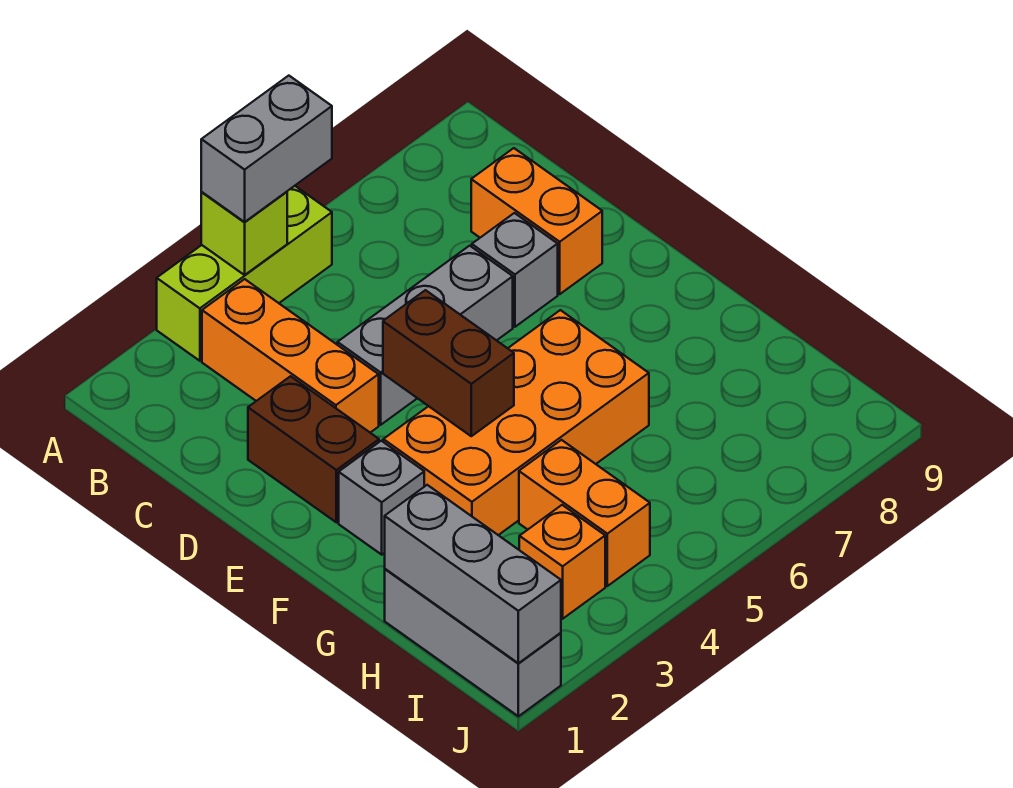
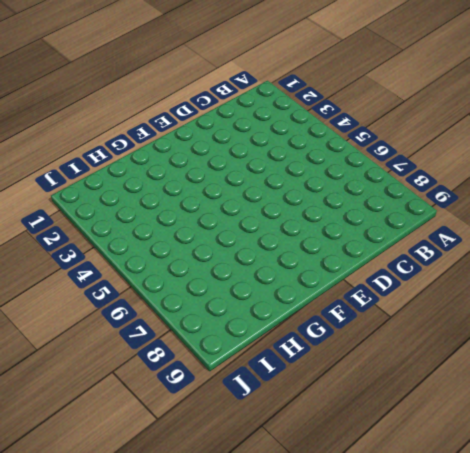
none -> lime 1x3 brick [157,186,332,361]
none -> orange 1x3 brick [202,279,379,433]
none -> orange 1x2 brick [471,148,602,294]

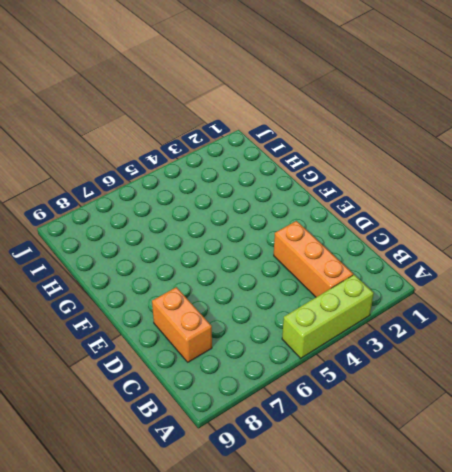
none -> brown 1x2 brick [248,376,379,522]
none -> grey 1x3 brick [337,246,513,425]
none -> grey 1x1 brick [472,213,558,327]

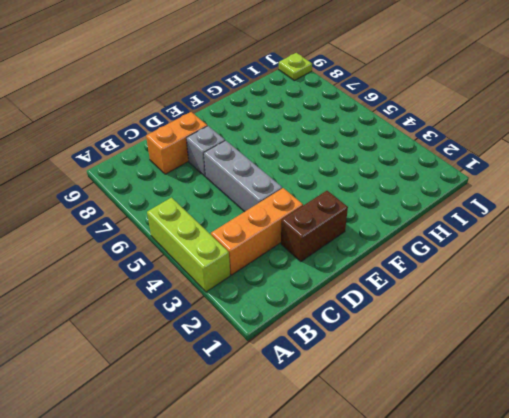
lime 1x1 plate [279,53,312,80] -> none
none -> grey 1x1 brick [339,441,424,555]
none -> orange 2x4 brick [383,310,649,535]
none -> grey 1x3 brick [385,569,561,716]

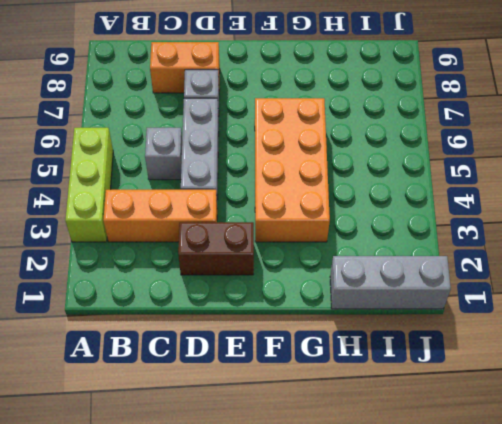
grey 1x1 brick [145,128,182,180] -> grey 1x1 brick moved to [339,441,424,555]
none -> orange 1x2 brick [519,440,650,586]
none -> orange 1x1 brick [519,505,605,619]
none -> lime 1x1 brick [201,192,287,275]

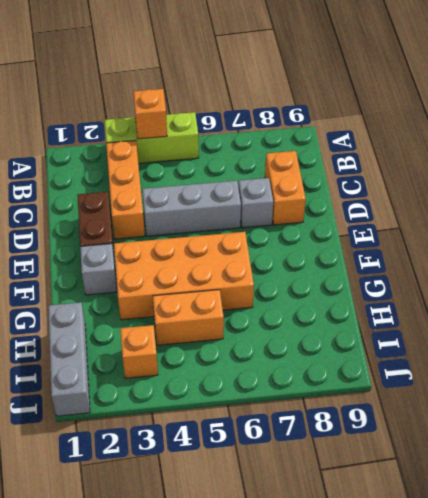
orange 1x1 brick [133,89,167,139] -> lime 1x1 brick [201,192,287,275]
orange 1x2 brick [153,290,224,345] -> orange 1x2 brick turned to [519,440,650,586]
none -> brown 1x2 brick [383,290,514,436]
none -> grey 1x3 brick [385,485,561,663]
none -> grey 1x2 brick [201,76,332,222]

